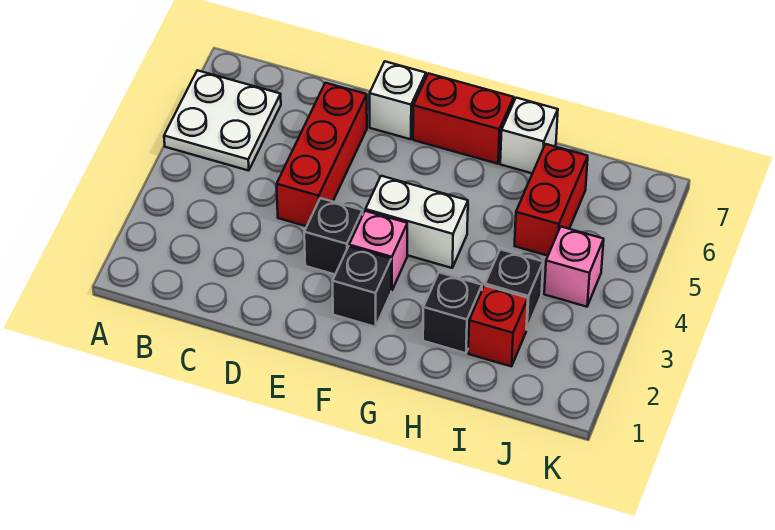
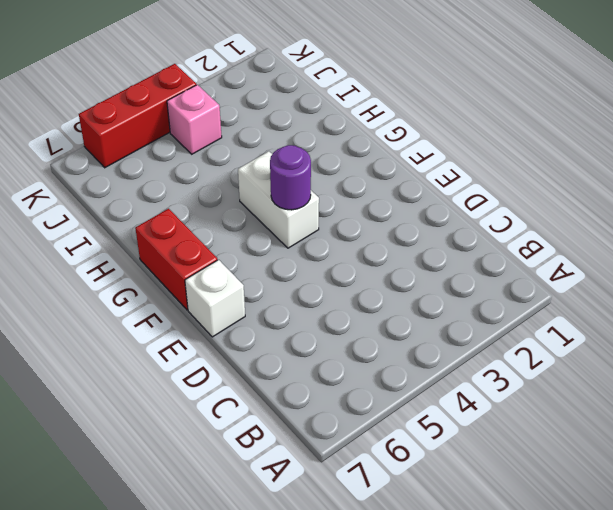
purple 1x1 round brick [270,145,311,210] -> none
red 1x3 brick [79,64,196,168] -> red 1x3 brick moved to [277,83,367,226]
none -> white 2x2 plate [164,70,281,171]
none -> black 1x1 brick [304,198,363,274]
none -> black 1x1 brick [333,246,391,327]

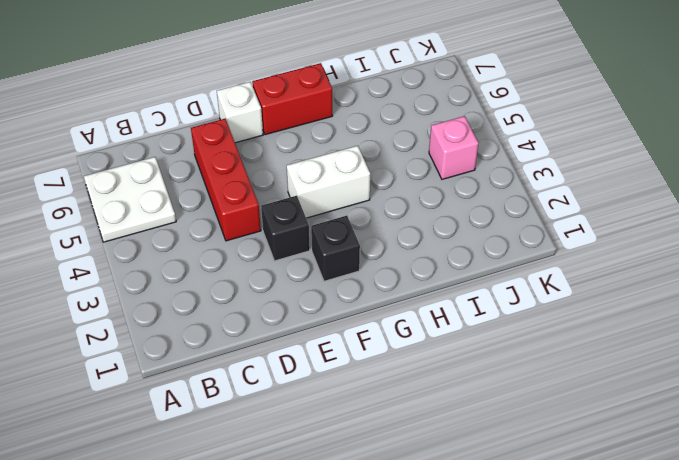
none -> pink 1x1 brick [349,211,407,291]
none -> black 1x1 brick [423,273,482,353]
none -> white 1x1 brick [500,98,558,173]

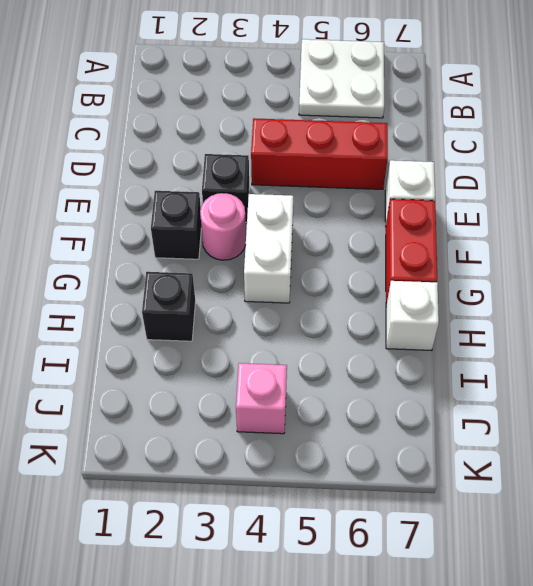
pink 1x1 round brick [200,193,246,260] -> pink 1x1 brick [349,211,407,291]
none -> red 1x1 brick [468,286,528,366]
none -> black 1x1 brick [485,249,543,330]
none -> red 1x2 brick [515,144,588,256]

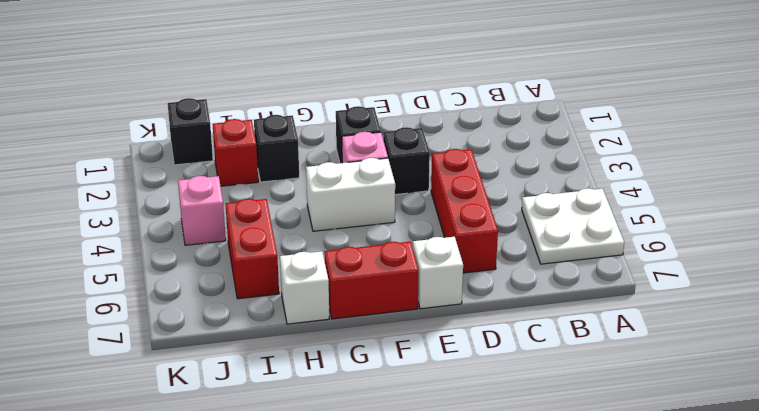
black 1x1 brick [168,98,213,165] -> black 1x1 brick moved to [485,249,543,330]

